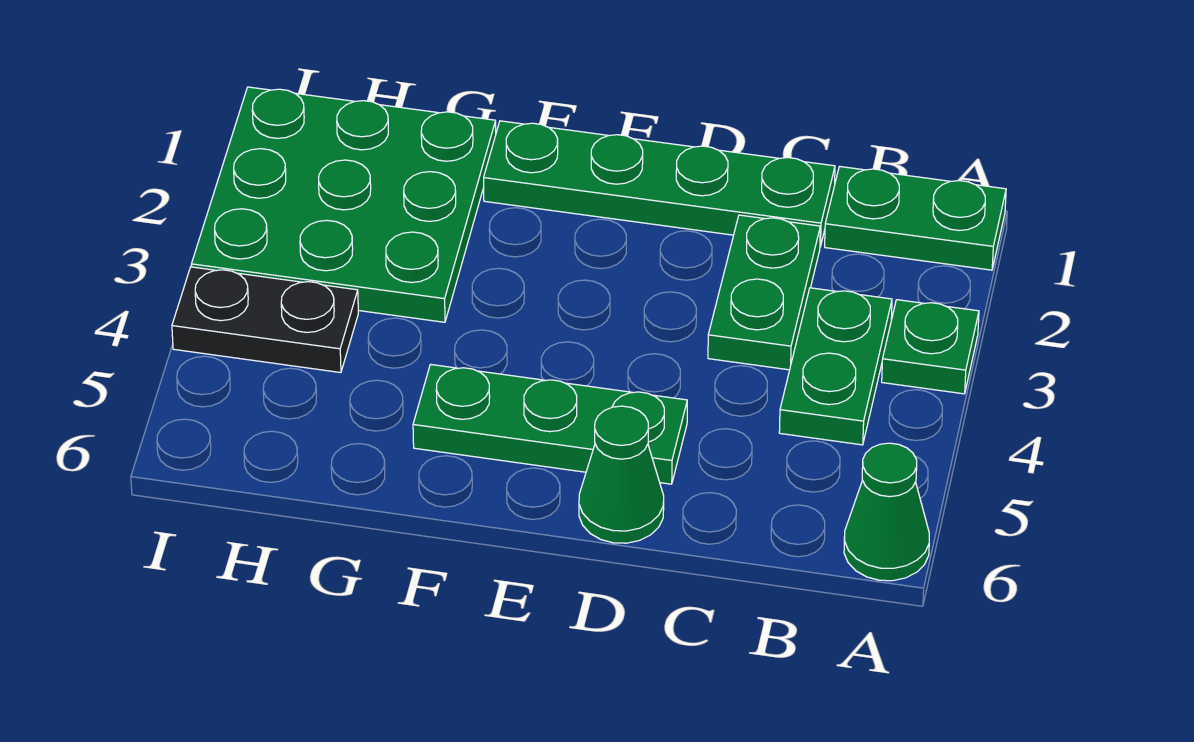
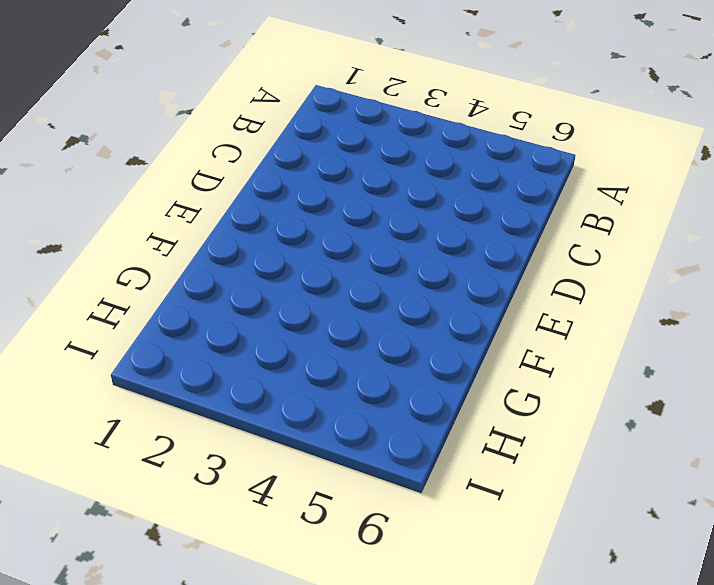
none -> green 1x2 plate [825,166,1006,270]
none -> green 1x1 plate [882,300,979,394]

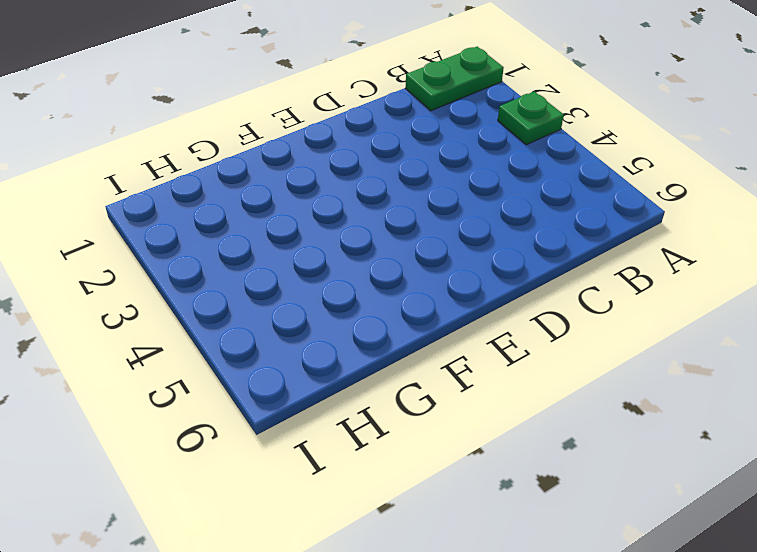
none -> green 1x1 cone [844,443,929,581]
none -> green 1x2 plate [779,288,892,445]

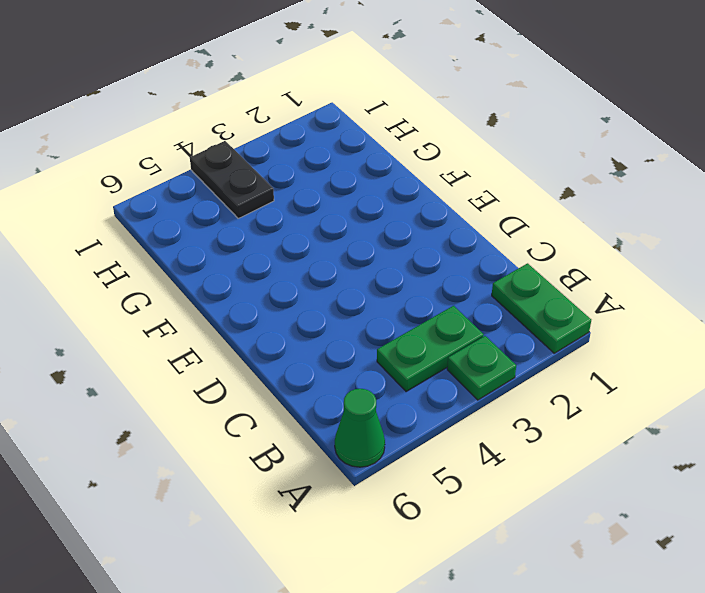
none -> green 1x4 plate [484,121,835,247]
none -> green 1x2 plate [708,215,820,370]

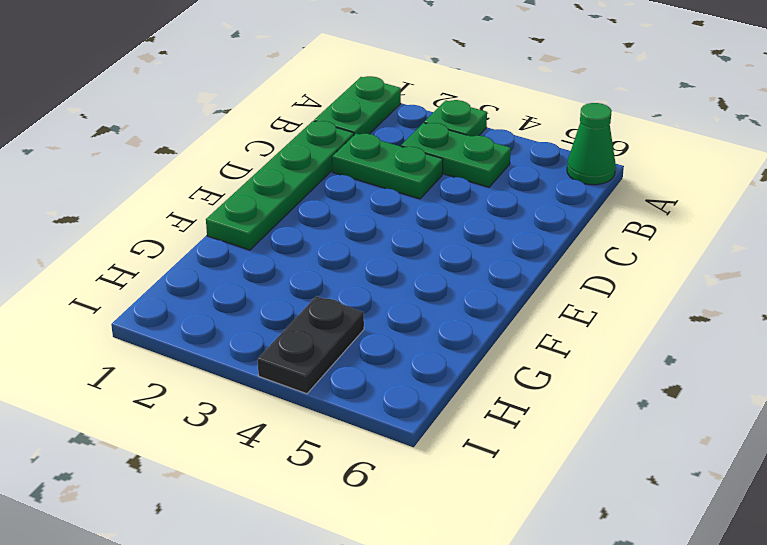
none -> green 1x3 plate [413,364,687,484]
none -> green 1x1 cone [579,406,664,543]

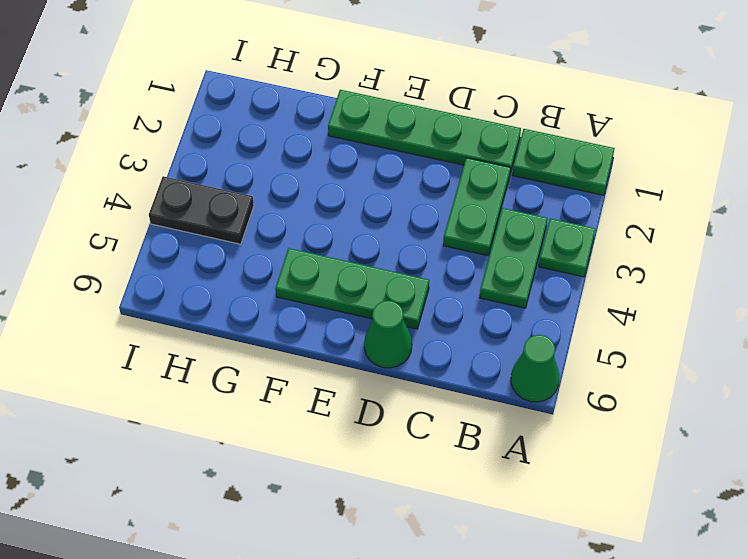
none -> green 3x3 plate [191,87,496,322]

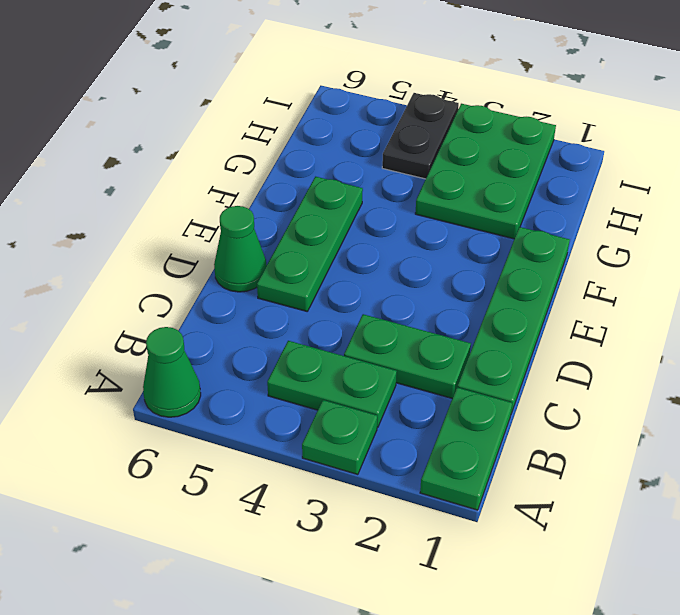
green 2x3 plate [415,104,556,239] -> green 3x3 plate [191,87,496,322]

